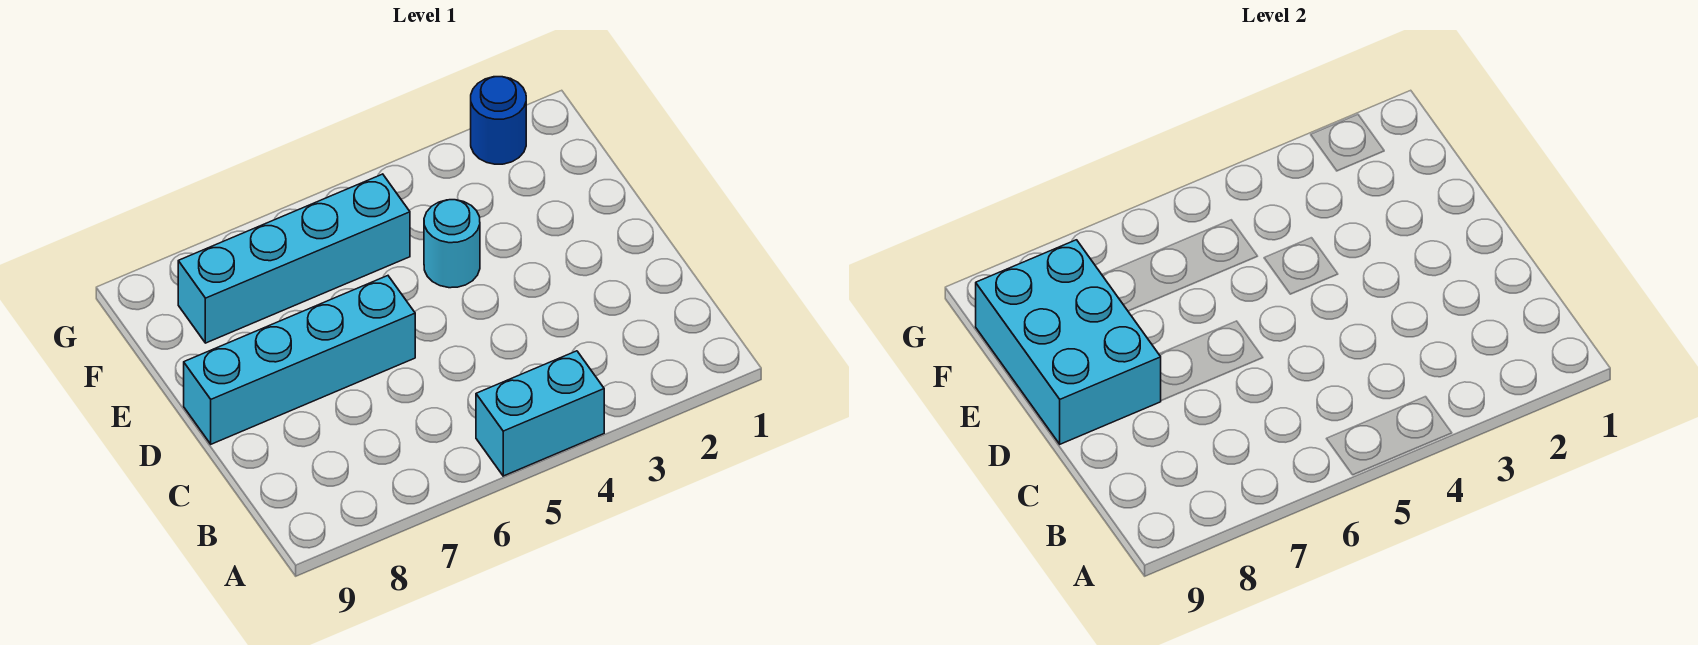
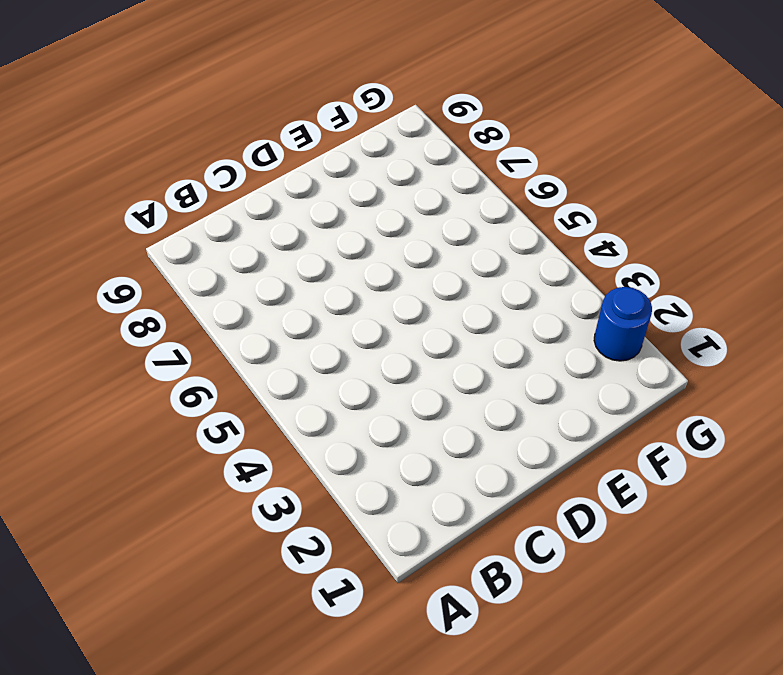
none -> cyan 1x2 brick [476,351,604,476]
none -> cyan 1x4 brick [184,276,415,444]

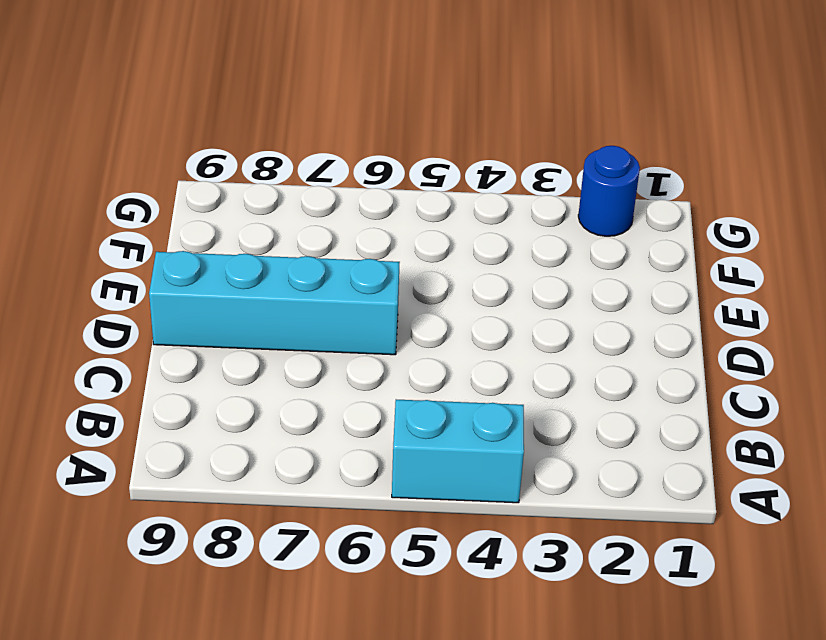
none -> cyan 1x1 round brick [424,200,480,288]
none -> cyan 1x4 brick [178,174,410,343]

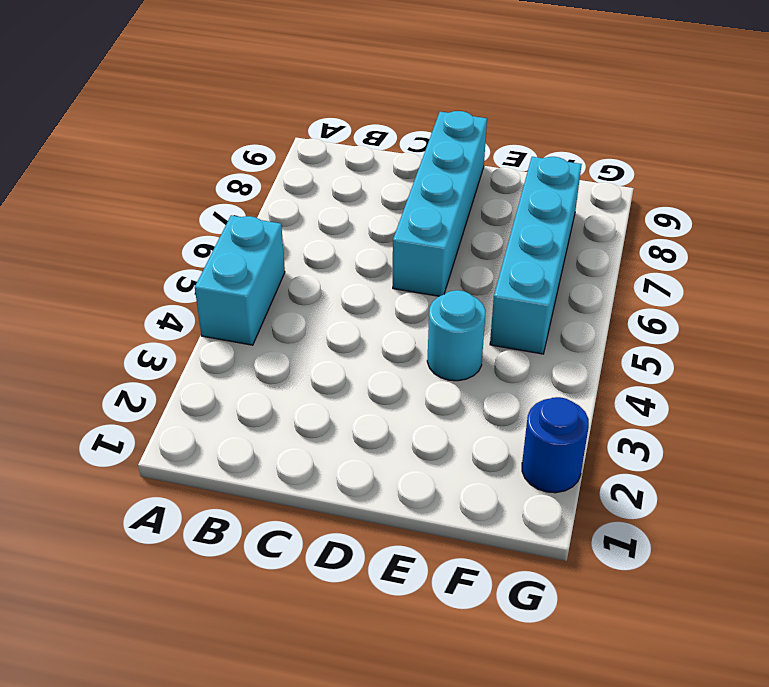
none -> cyan 2x3 brick [976,240,1161,444]

